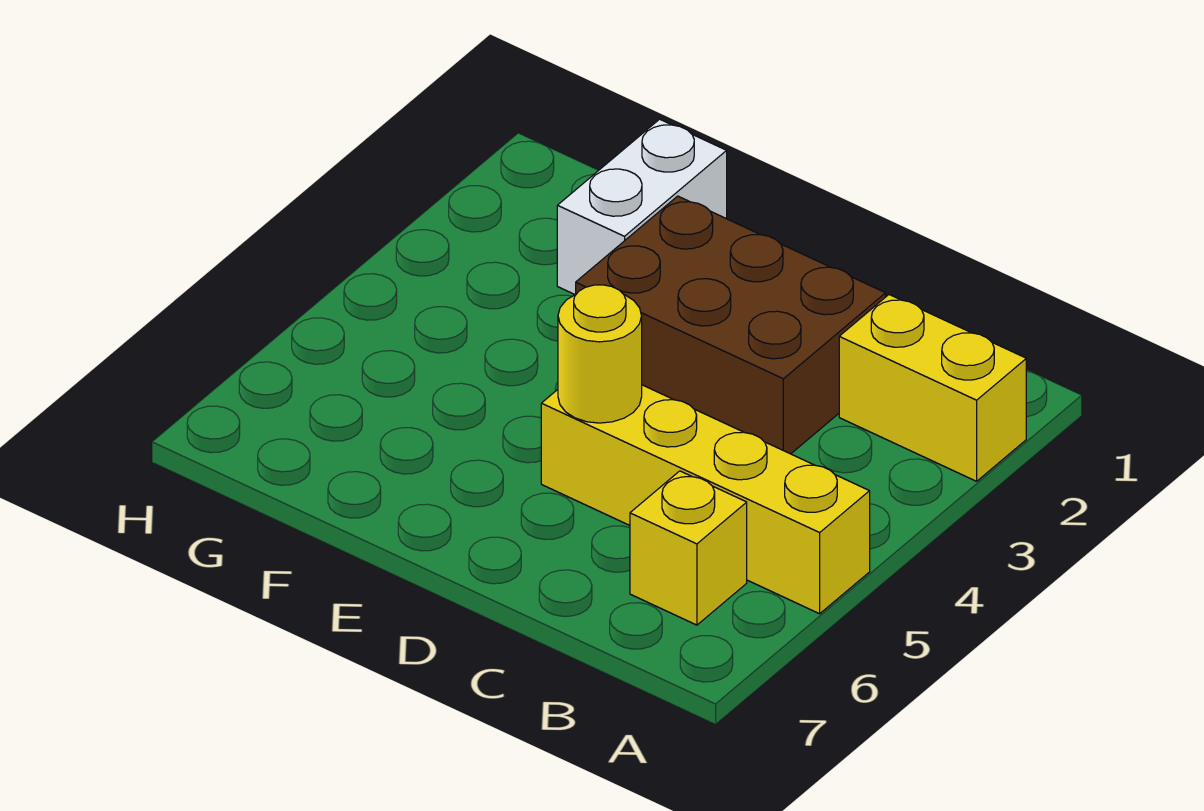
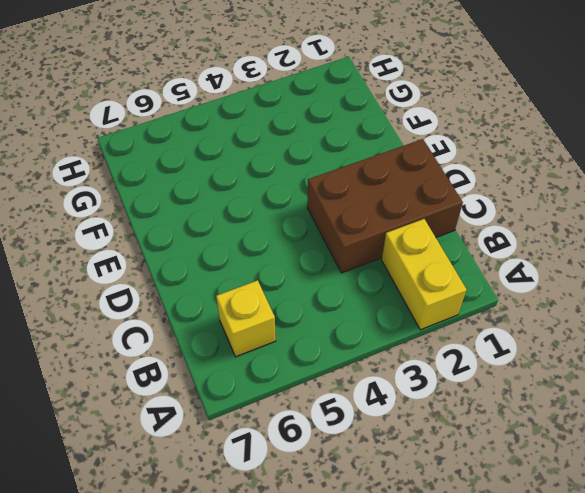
brown 2x3 brick [307,139,463,273] -> brown 2x3 brick turned to [576,196,886,454]
none -> yellow 1x4 brick [541,385,870,614]
none -> white 1x2 brick [557,119,727,294]

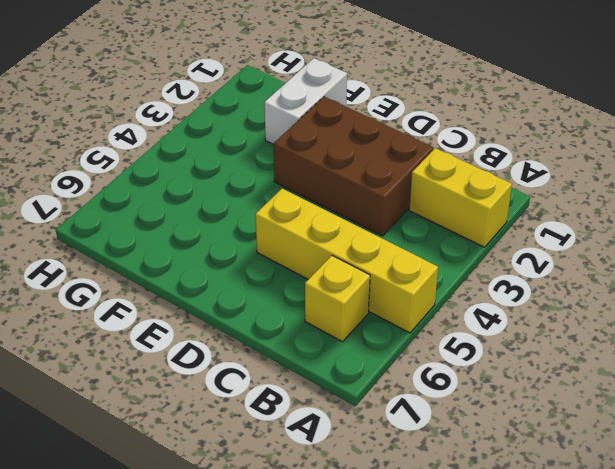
none -> yellow 1x1 round brick [558,285,642,423]

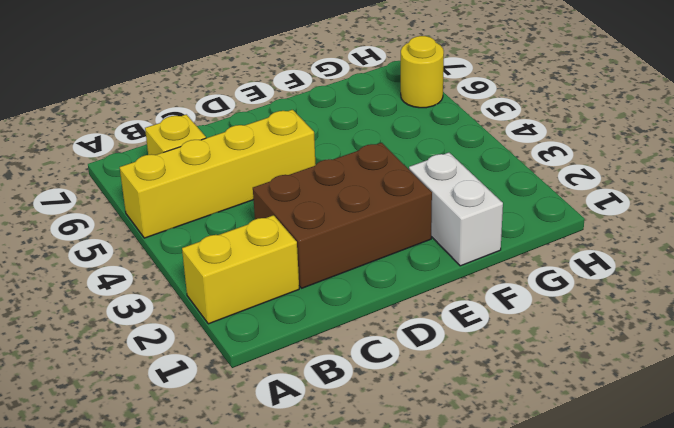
yellow 1x1 round brick [401,36,444,108] -> yellow 1x1 round brick moved to [558,285,642,423]

